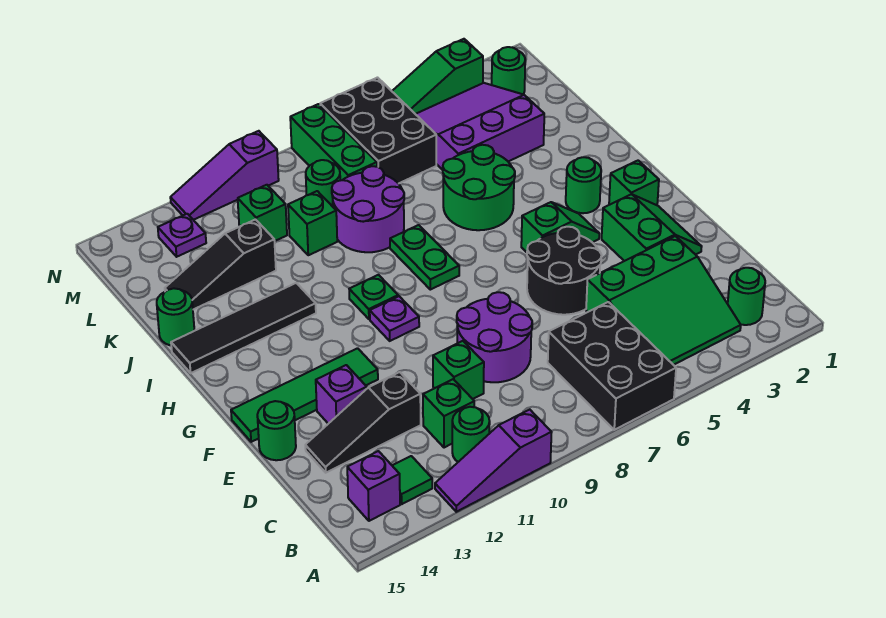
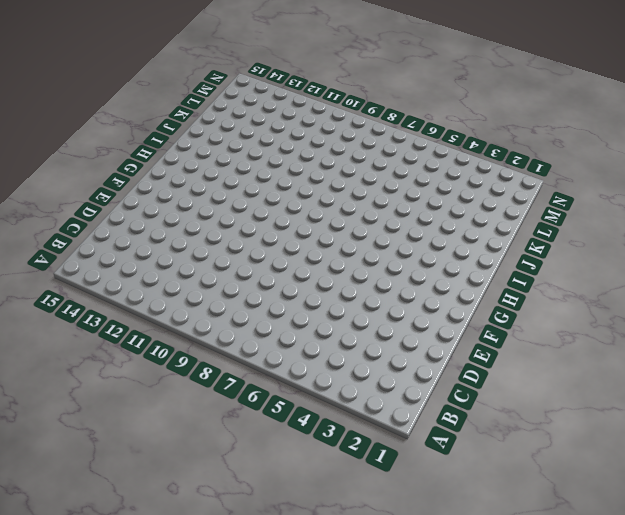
none -> black 2x3 brick [548,302,676,430]
none -> purple 1x3 slope [435,410,552,512]
none -> green 1x1 round brick [728,268,765,325]
none -> green 3x3 slope [586,236,741,365]

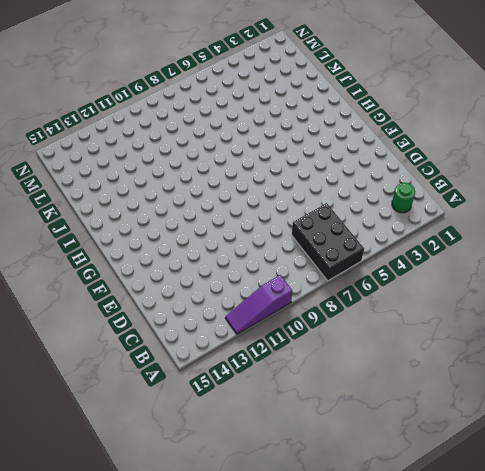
none -> green 3x3 slope [586,236,741,365]
none -> green 1x1 round brick [452,407,490,462]
none -> green 1x1 tile [392,456,432,504]
none -> purple 1x1 brick [347,451,400,521]

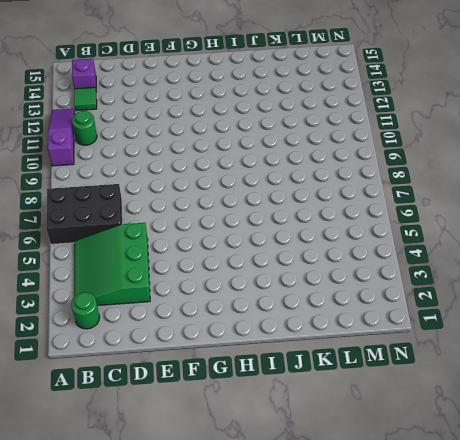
none -> green 1x1 brick [423,379,474,448]
none -> purple 2x2 round brick [457,292,532,382]
none -> green 1x1 brick [433,341,484,399]
none -> black 1x3 slope [305,372,421,473]

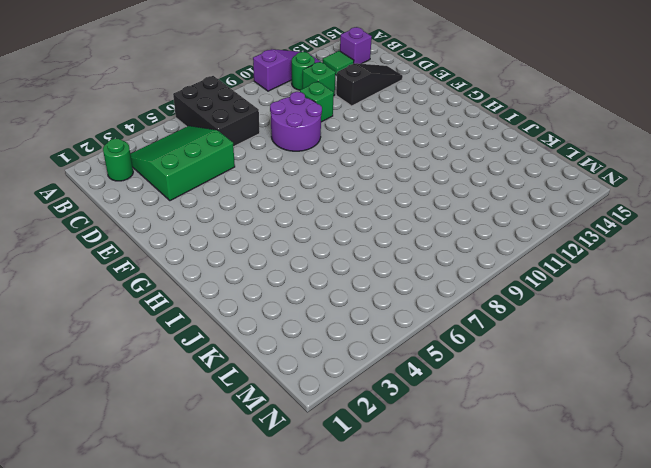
none -> green 2x2 slope [602,194,702,261]
none -> black 2x2 round brick [527,227,602,315]
none -> purple 1x1 brick [316,365,367,424]
none -> green 1x1 round brick [257,401,296,460]

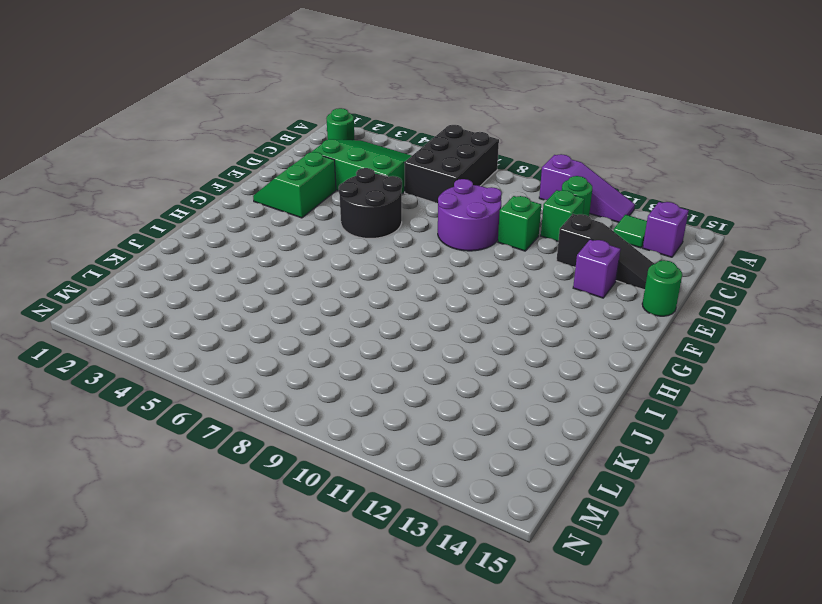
none -> green 1x4 tile [231,348,378,442]
none -> green 1x1 brick [609,161,659,205]
none -> green 1x2 slope [521,202,599,252]
none -> purple 1x1 plate [370,296,419,341]

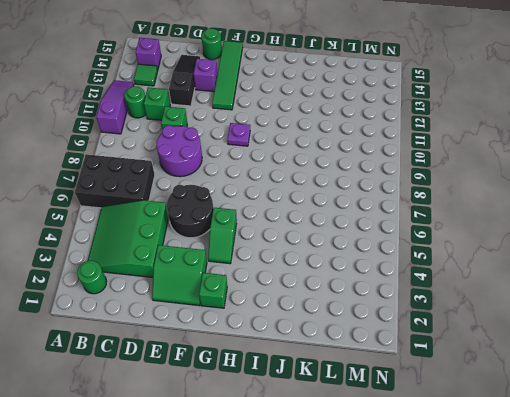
none -> green 1x1 round brick [566,157,601,213]
none -> green 1x2 plate [390,225,459,290]
none -> green 1x1 plate [349,275,398,319]
none -> green 2x2 round brick [443,145,515,230]

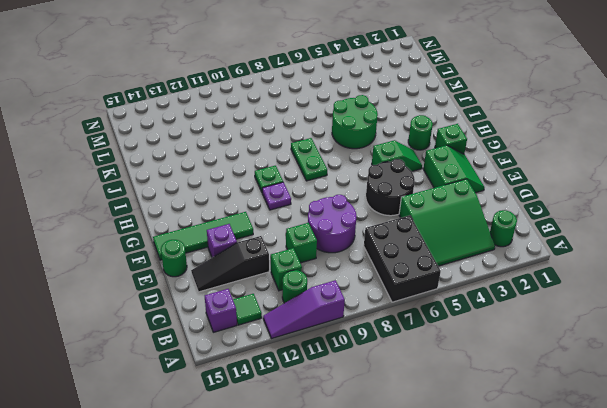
none -> black 1x4 tile [171,283,316,373]
none -> purple 2x2 round brick [332,166,404,252]
none -> green 1x1 round brick [157,288,194,346]
none -> purple 3x3 slope [416,83,544,170]

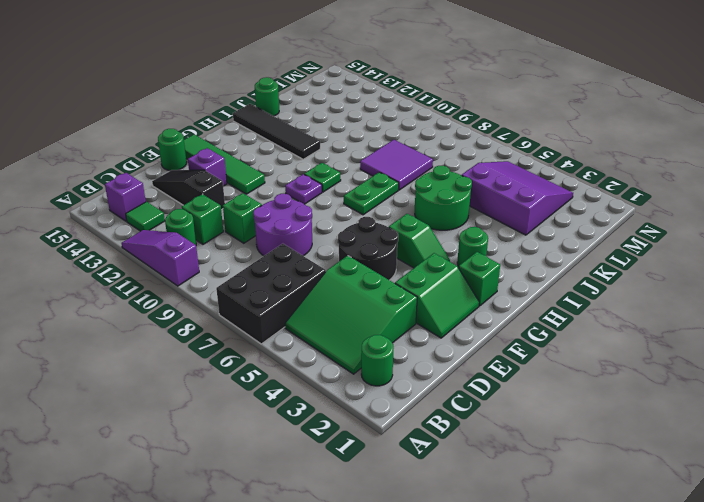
purple 2x2 tile [360,140,433,190] -> purple 2x2 round brick [332,166,404,252]
none -> green 1x1 brick [288,191,337,255]
none -> black 1x3 slope [165,220,276,310]
none -> black 2x3 brick [320,78,436,184]
none -> green 1x3 brick [290,104,377,180]

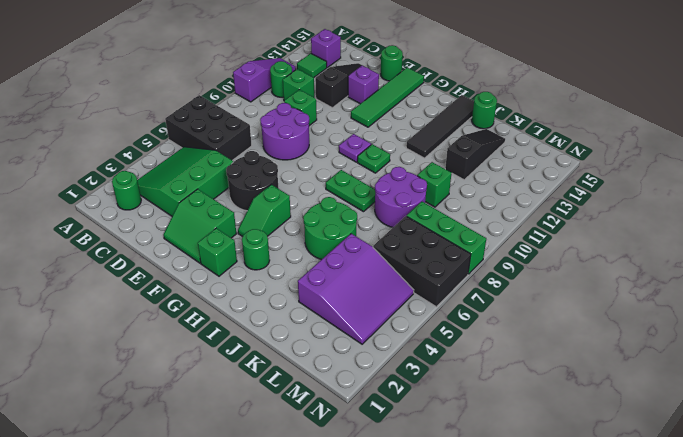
none -> green 1x1 round brick [306,160,340,207]
none -> green 1x1 brick [238,185,287,241]
none -> green 1x1 round brick [492,47,525,94]
none -> purple 1x1 plate [158,214,206,257]

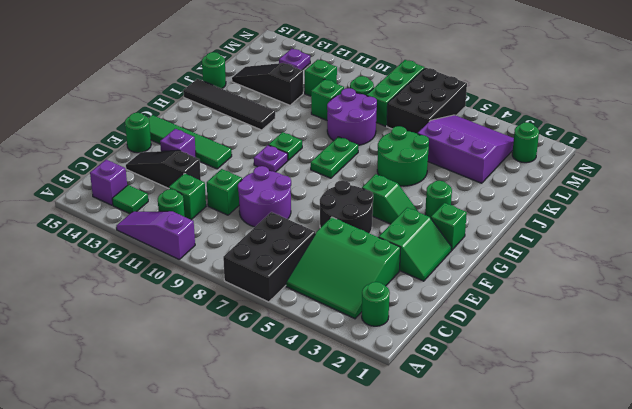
none -> green 1x3 slope [392,39,483,114]
none -> purple 1x3 slope [170,131,279,220]

